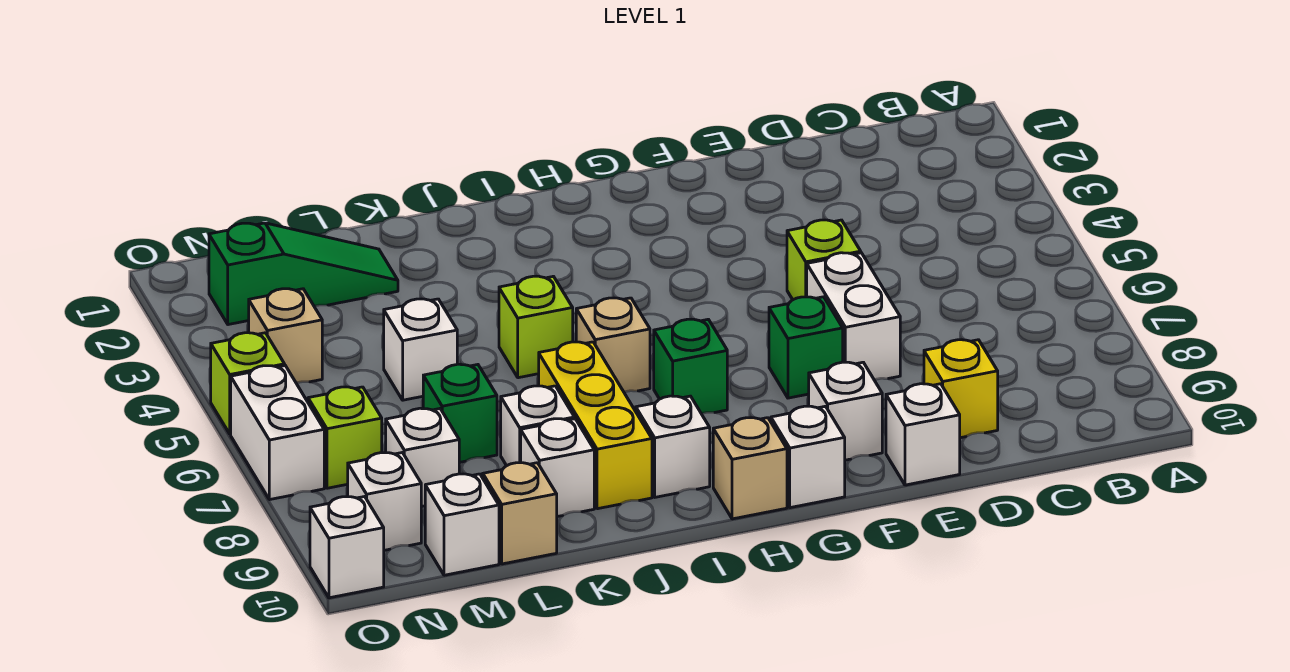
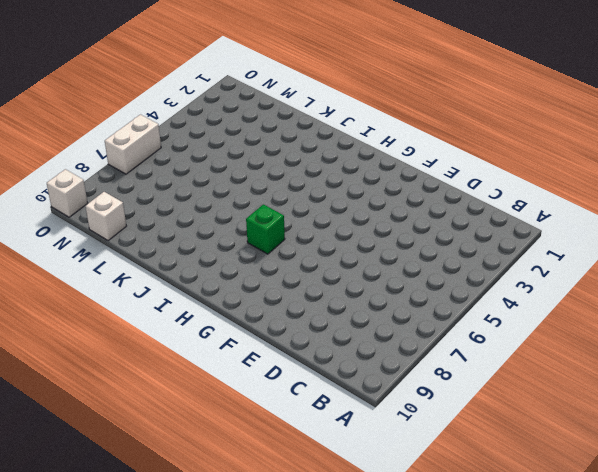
none -> yellow 1x1 brick [924,340,998,438]
none -> lime 1x1 brick [787,220,861,300]
none -> white 1x2 brick [807,253,900,380]

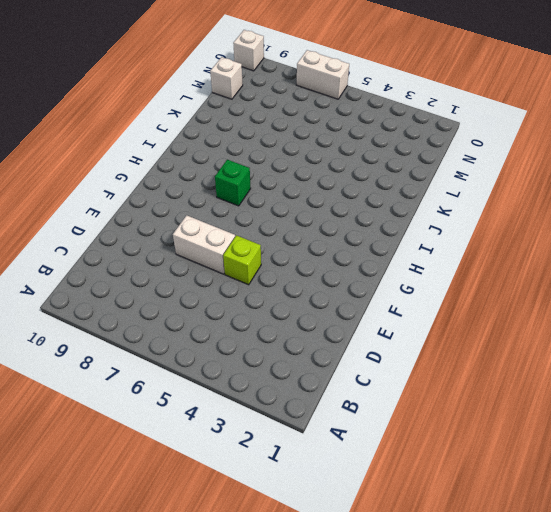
none -> yellow 1x1 brick [924,340,998,438]
none -> white 1x1 brick [886,384,960,485]
none -> green 1x1 brick [769,297,843,398]

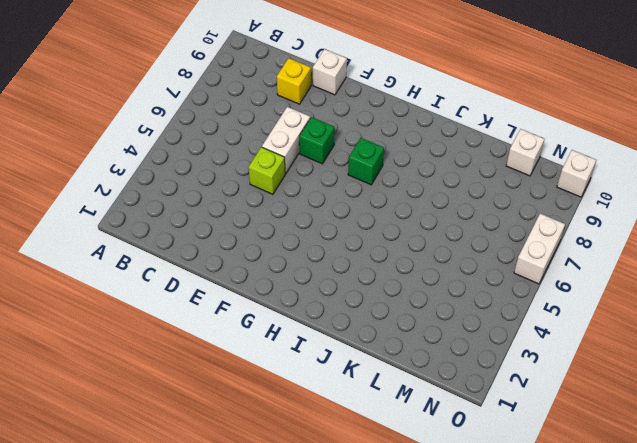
none -> white 1x1 brick [809,362,882,460]
none -> white 1x1 brick [771,406,845,508]
none -> tan 1x1 brick [713,418,787,519]

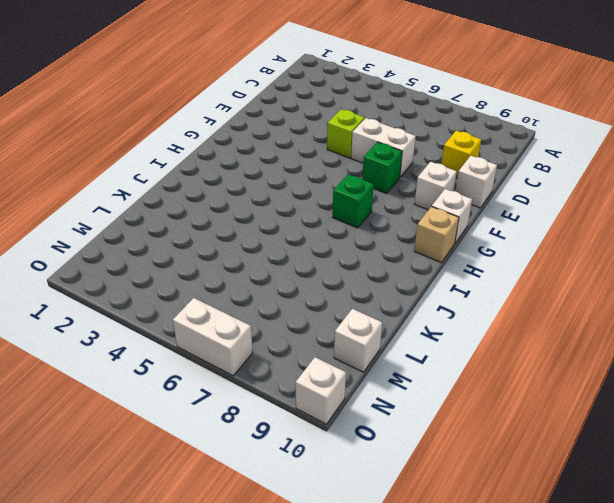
none -> tan 1x1 brick [576,298,650,392]
none -> white 1x1 brick [636,396,710,497]
none -> lime 1x1 brick [499,276,573,378]

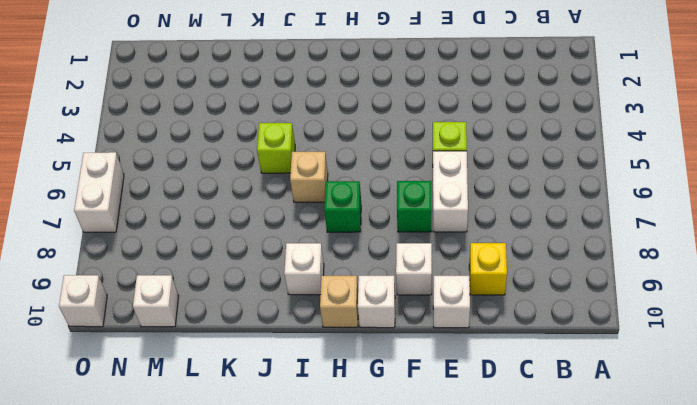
none -> yellow 1x3 brick [539,342,652,509]
none -> white 1x1 brick [501,386,574,466]
none -> white 1x1 brick [521,419,594,517]

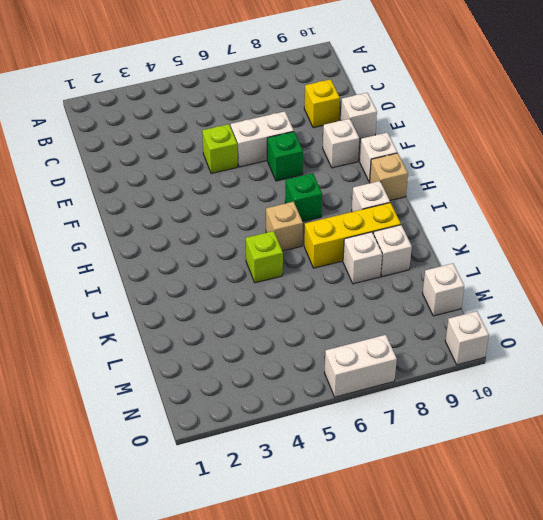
none -> green 1x3 slope [209,223,398,325]
none -> white 1x1 brick [384,299,457,400]
none -> green 1x1 brick [423,364,497,462]

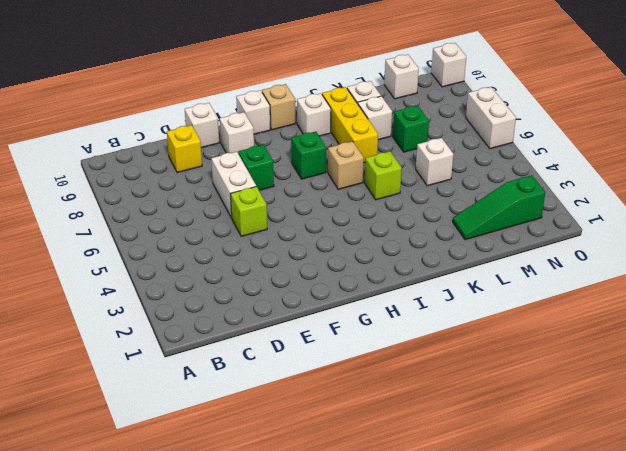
none -> tan 1x1 brick [483,463,557,564]
none -> white 1x1 brick [386,408,459,507]
none -> tan 1x1 brick [249,289,322,383]

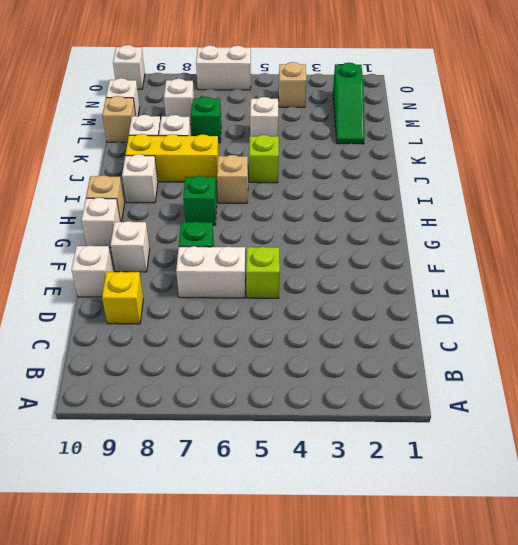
none -> lime 1x1 brick [308,387,382,488]
none -> white 1x1 brick [348,453,421,550]
none -> lime 1x1 brick [211,333,285,434]

